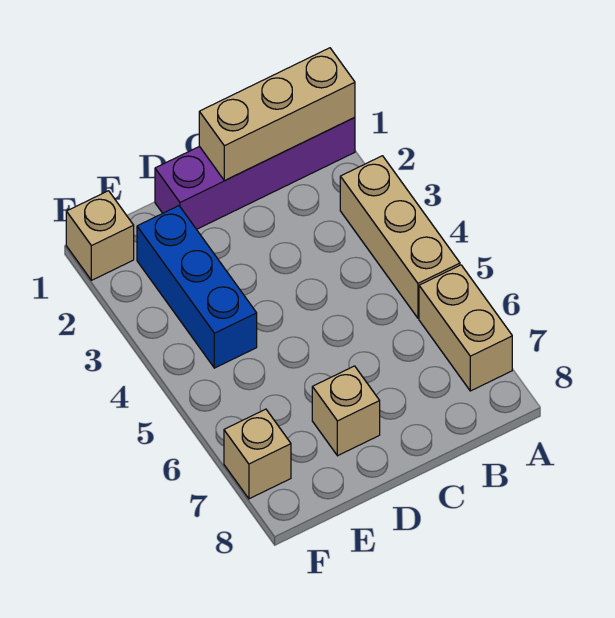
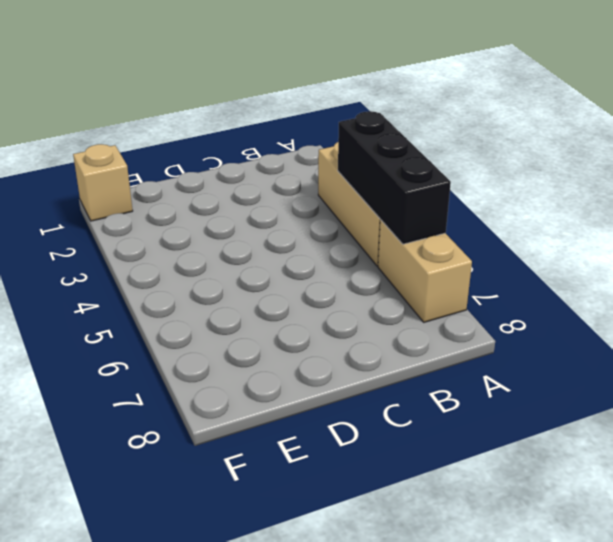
black 1x3 brick [338,111,451,244] -> none
none -> purple 1x4 brick [155,118,355,229]
none -> tan 1x1 brick [312,366,380,456]

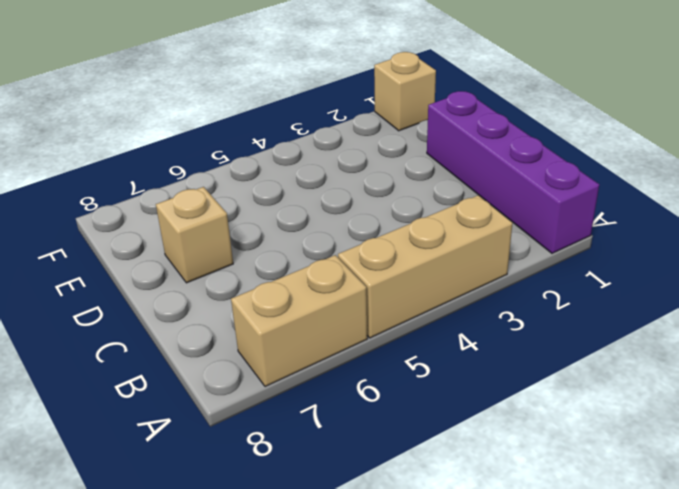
none -> blue 1x3 brick [137,206,257,368]
none -> tan 1x1 brick [224,409,291,499]

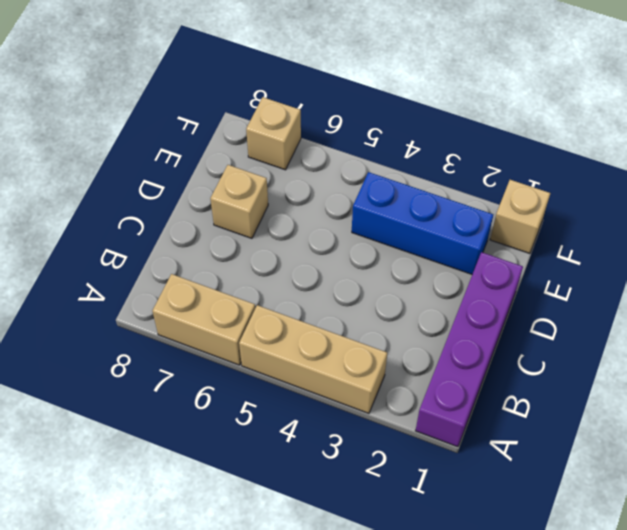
none -> tan 1x3 brick [199,48,355,180]

